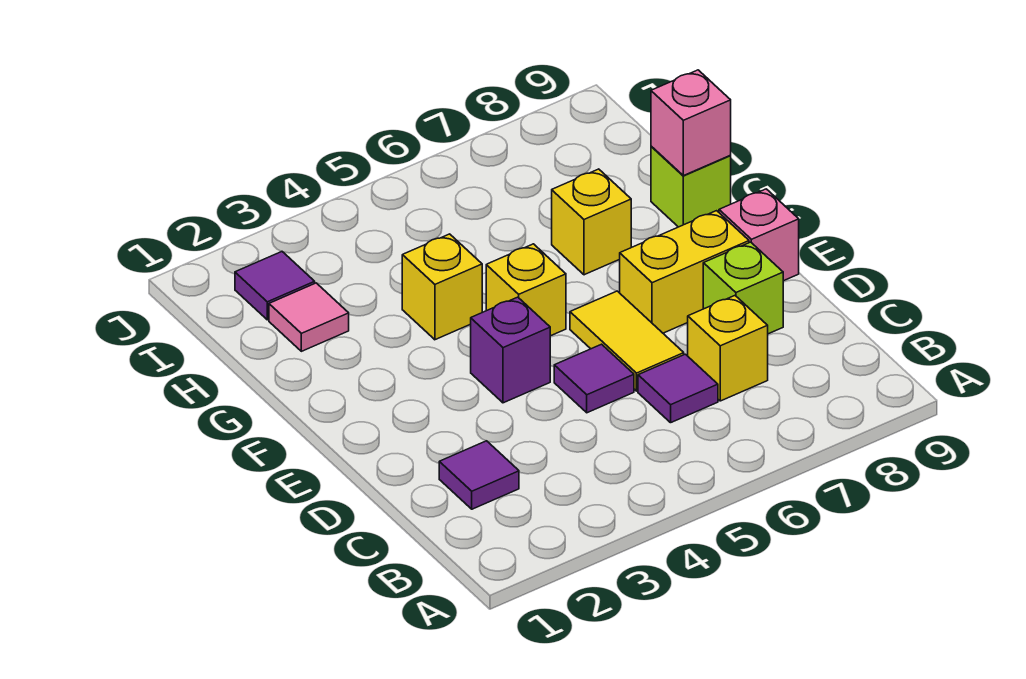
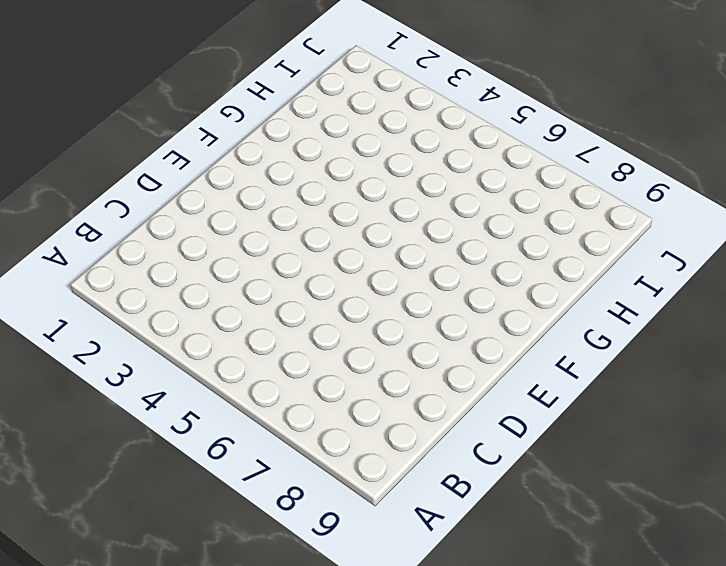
none -> purple 1x1 tile [439,441,519,509]
none -> purple 1x1 tile [638,354,718,423]
none -> yellow 1x1 brick [688,296,768,401]

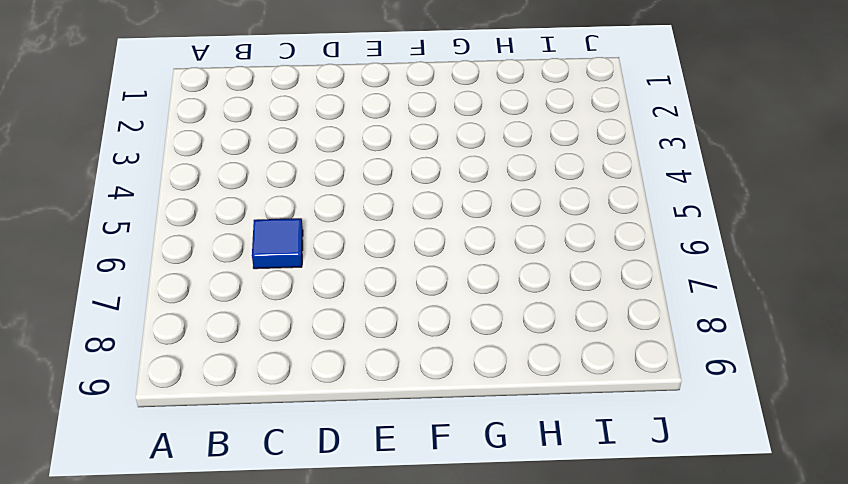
blue 1x1 tile [252,218,303,269] -> purple 1x1 tile [638,354,718,423]
none -> purple 1x1 tile [439,441,519,509]
none -> yellow 1x1 brick [688,296,768,401]
none -> purple 1x1 tile [554,344,634,413]

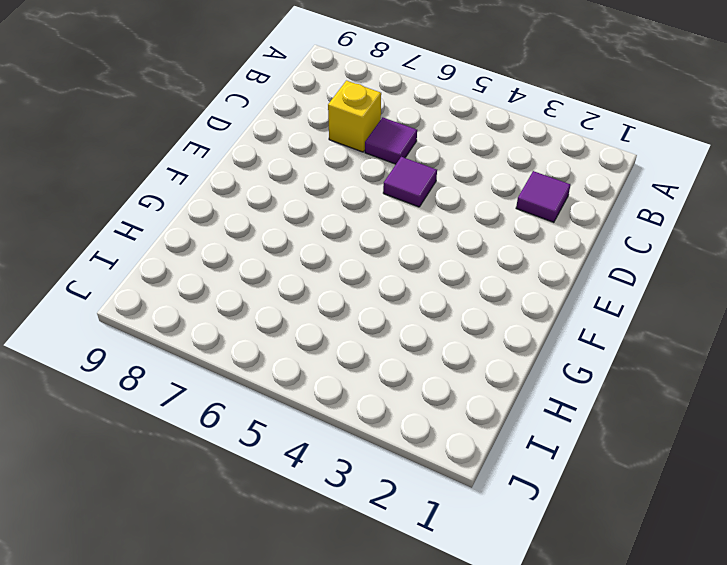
none -> yellow 1x2 tile [570,291,684,391]
none -> lime 1x1 brick [703,242,783,334]
none -> purple 1x1 brick [471,297,550,403]

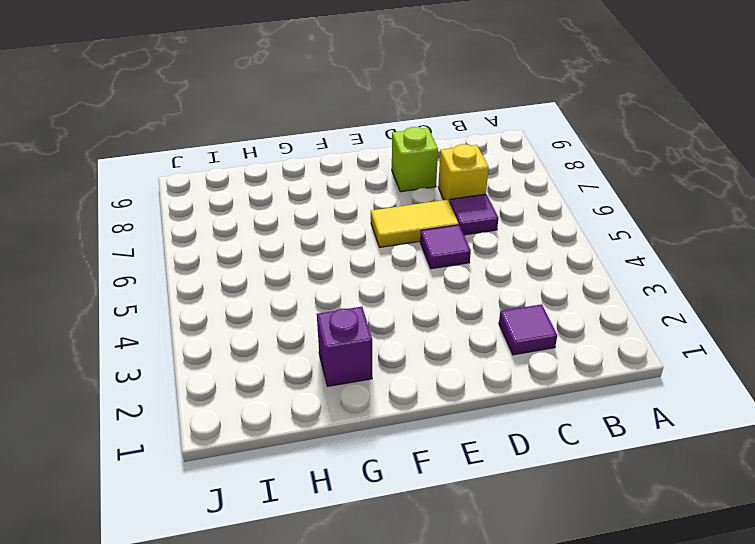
purple 1x1 brick [317,307,372,386] -> purple 1x1 brick moved to [471,297,550,403]
none -> yellow 1x2 brick [620,211,749,333]
none -> pink 1x1 brick [719,189,799,281]
none -> yellow 1x1 brick [486,244,566,336]

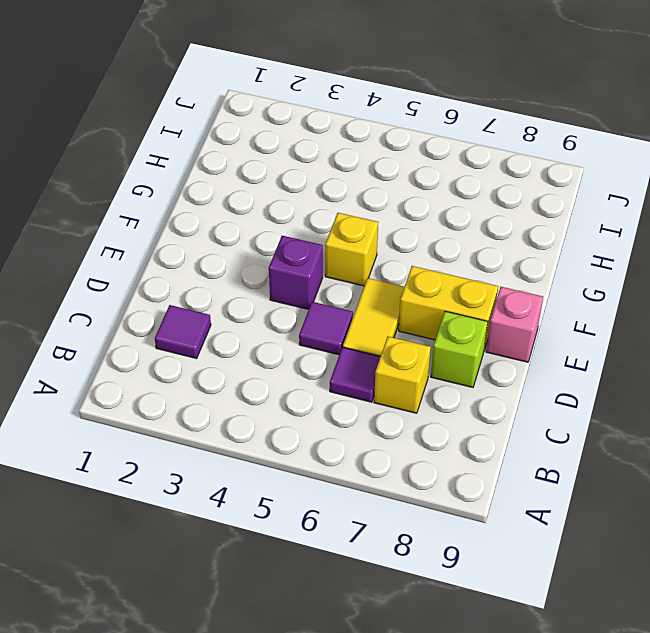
none -> yellow 1x1 brick [402,234,482,340]
none -> yellow 1x1 brick [552,169,631,275]
none -> lime 1x1 brick [651,146,731,227]

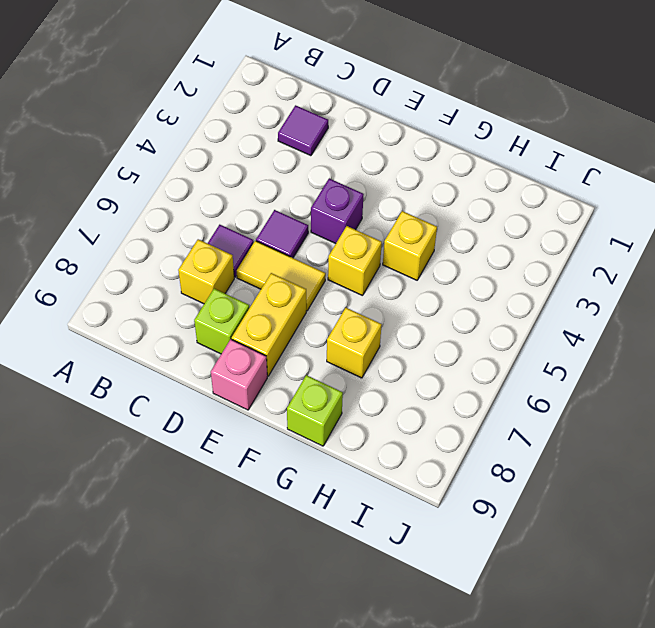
none -> pink 1x1 tile [269,283,349,351]
none -> purple 1x1 tile [235,251,315,320]
none -> pink 1x1 brick [651,70,731,176]

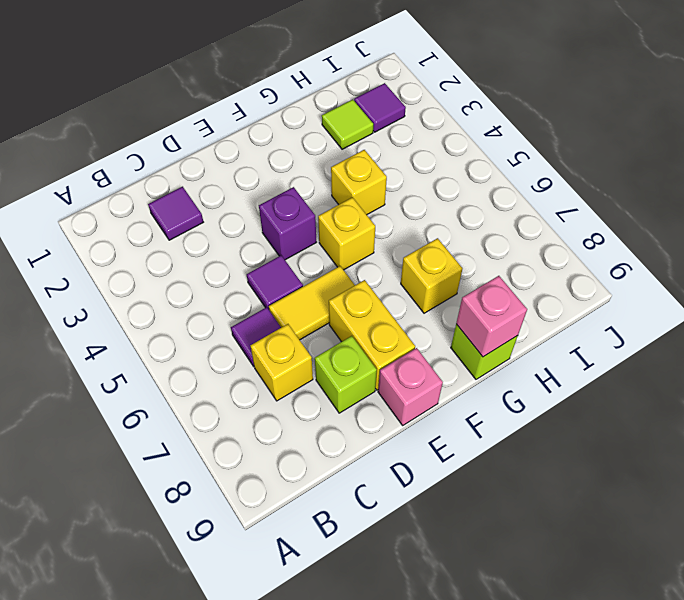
lime 1x1 tile [322,100,373,149] -> pink 1x1 tile [269,283,349,351]

